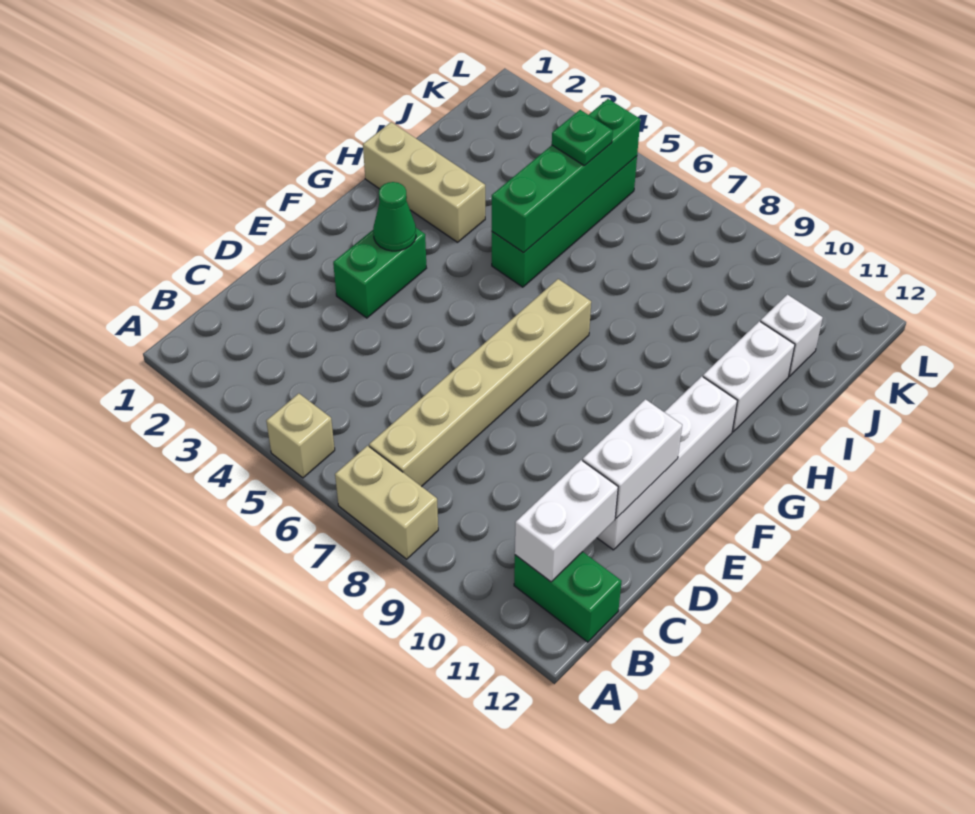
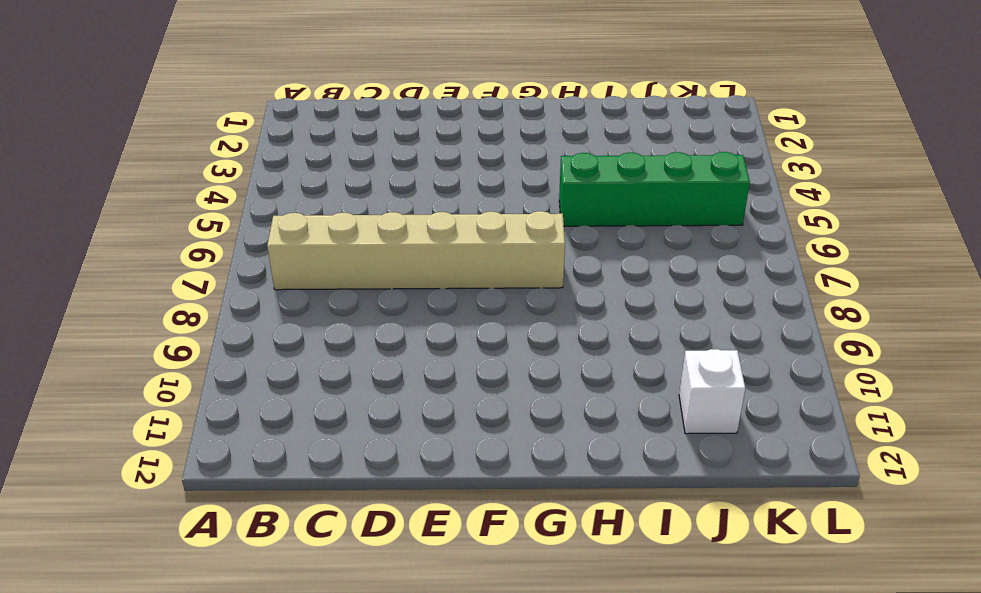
none -> tan 1x1 brick [266,394,335,478]
none -> tan 1x2 brick [335,446,438,559]
none -> green 1x2 brick [514,552,622,642]

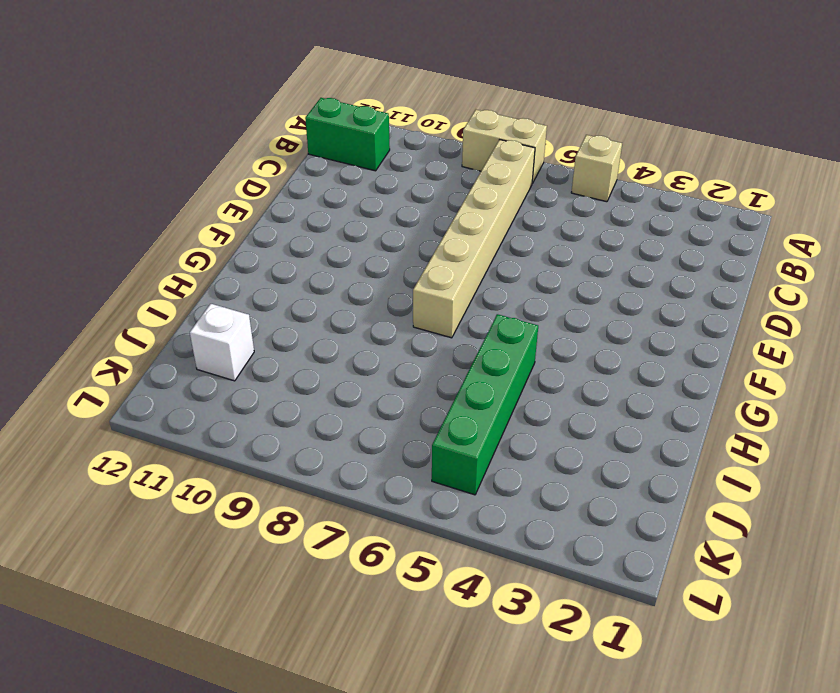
none -> white 1x4 brick [597,376,738,550]
none -> green 1x2 brick [333,228,426,318]
none -> tan 1x3 brick [363,122,485,242]

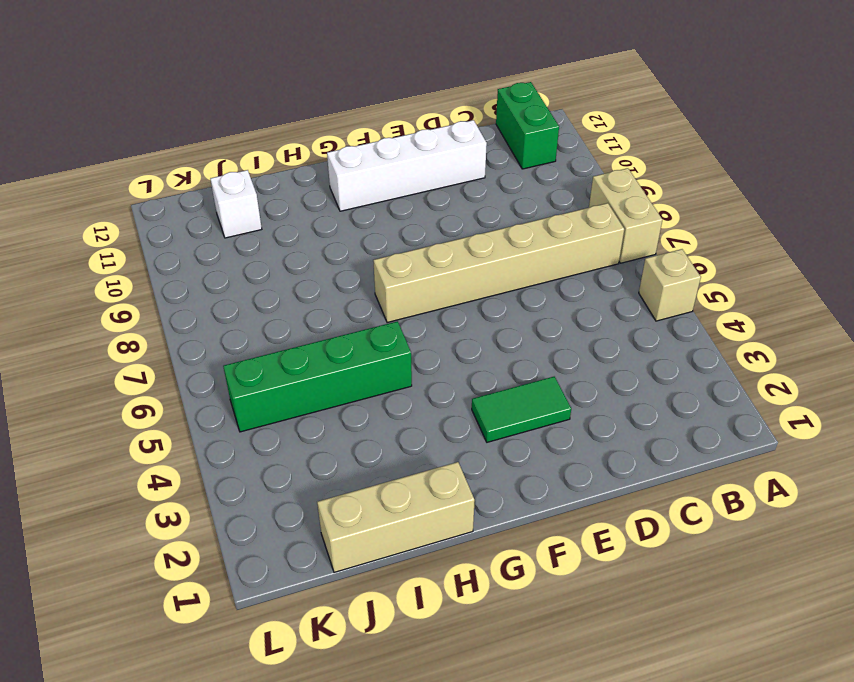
green 1x2 tile [472,377,571,442] -> green 1x2 brick [333,228,426,318]
tan 1x3 brick [317,462,475,572] -> tan 1x3 brick turned to [363,122,485,242]
none -> white 1x2 brick [703,321,795,432]
none -> white 1x2 brick [515,460,618,582]
none -> white 1x2 brick [583,399,682,518]

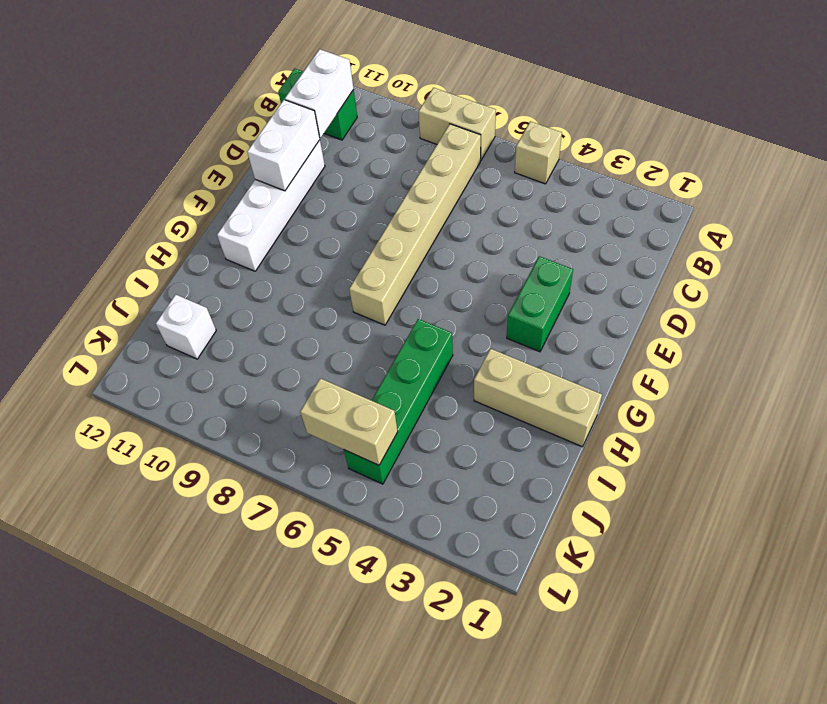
tan 1x2 brick [300,378,398,465] -> green 1x4 brick [492,99,640,253]
none -> white 1x2 brick [703,321,795,432]
none -> green 1x1 cone [373,182,416,251]
none -> green 1x1 plate [552,110,613,165]

